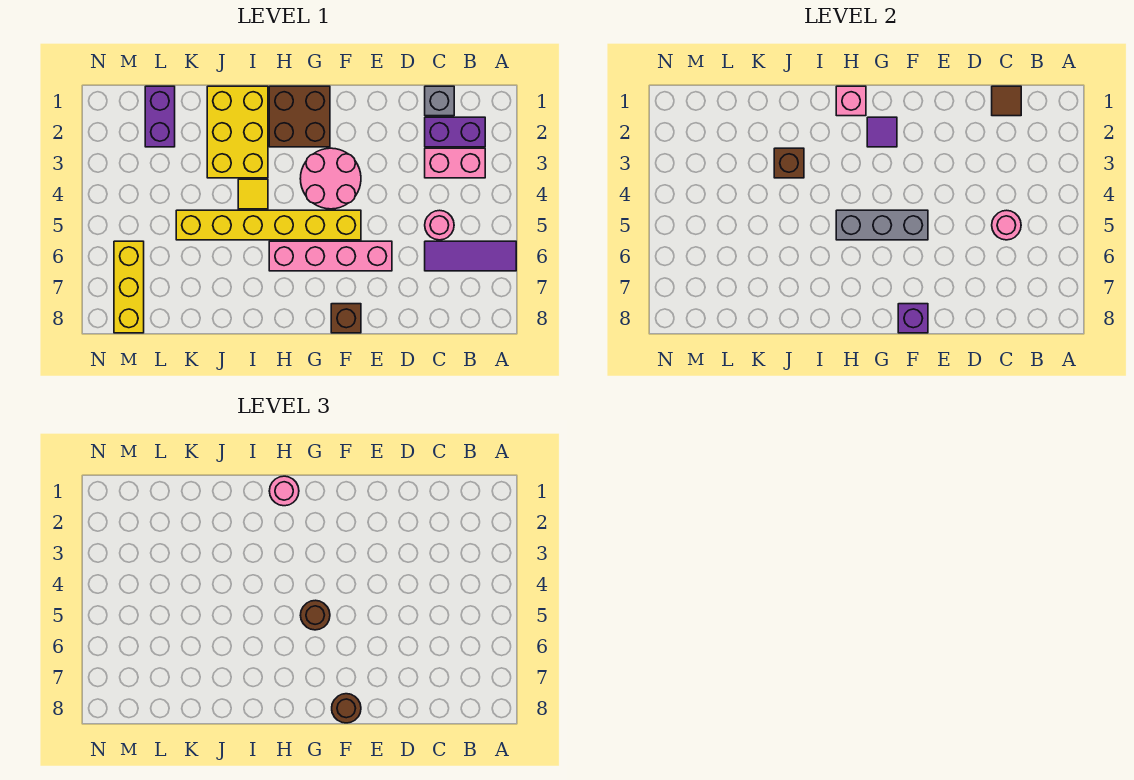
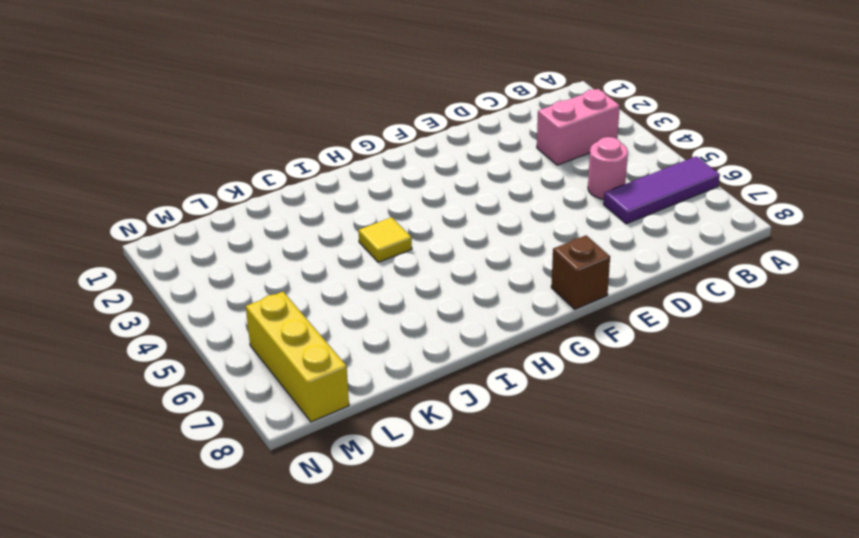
none -> purple 1x2 brick [425,117,485,147]
none -> grey 1x1 brick [425,86,454,116]
none -> pink 1x4 brick [269,241,392,271]

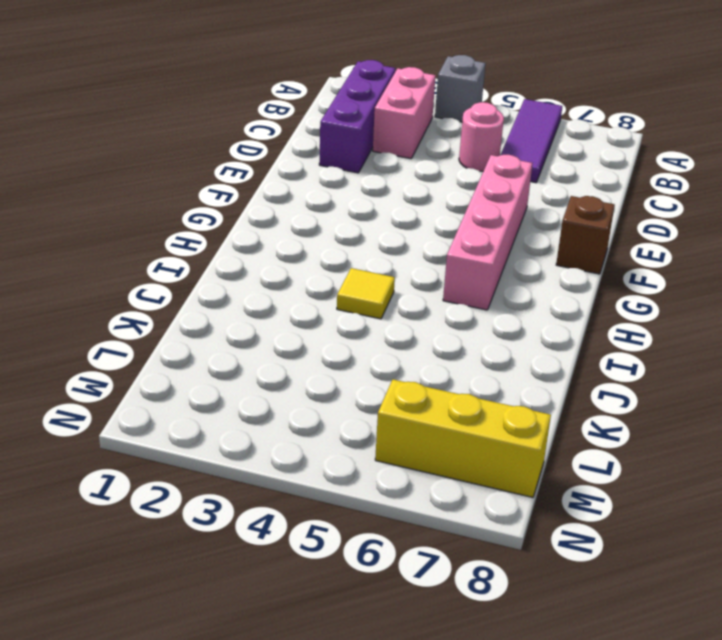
grey 1x1 brick [435,55,486,122] -> grey 1x1 brick moved to [425,86,454,116]
purple 1x3 brick [319,60,395,173] -> purple 1x2 brick [425,117,485,147]
none -> pink 2x2 round brick [300,148,361,209]
none -> yellow 1x6 brick [176,210,361,240]
none -> brown 2x2 brick [269,86,330,147]

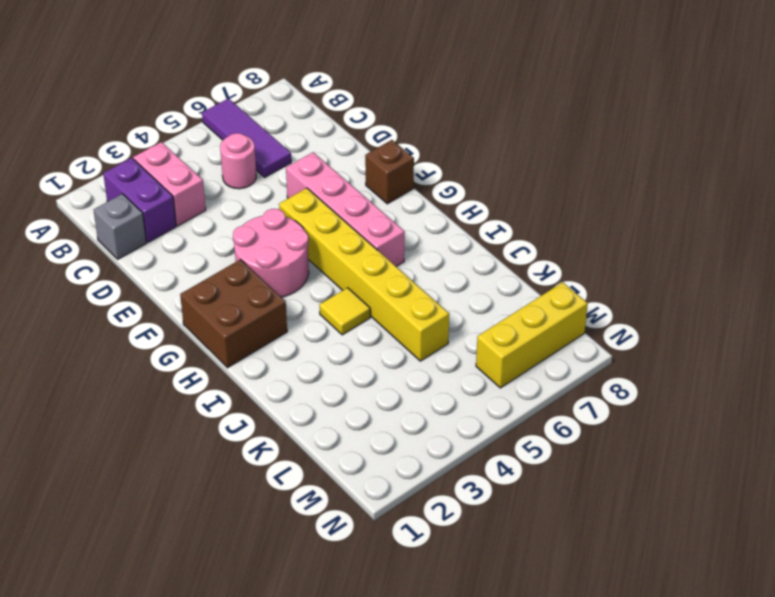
none -> yellow 2x3 brick [207,86,268,178]
none -> purple 1x2 brick [145,86,175,147]
none -> brown 1x1 tile [992,86,1021,116]

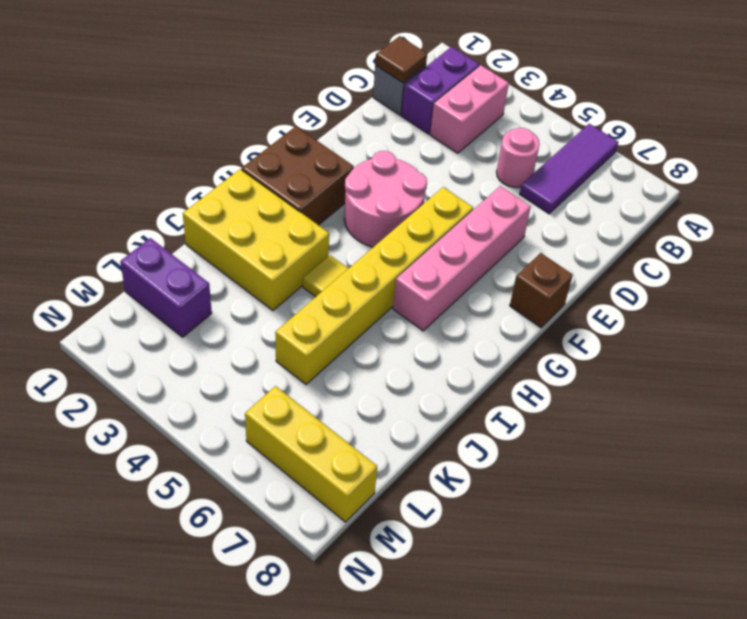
none -> pink 1x1 round brick [992,210,1021,240]
none -> grey 1x3 brick [836,210,928,240]
none -> purple 1x1 brick [898,304,928,333]

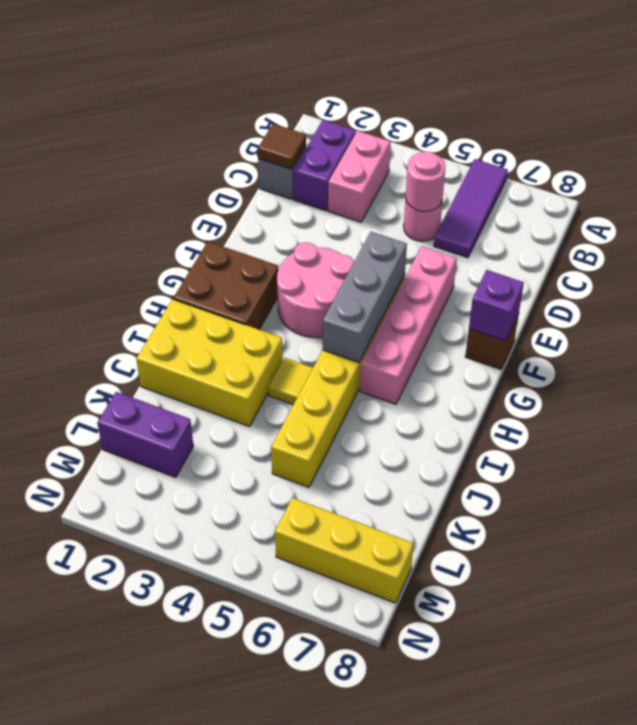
none -> purple 1x1 tile [867,117,897,147]
none -> pink 1x1 brick [836,86,866,116]
none -> brown 1x1 brick [774,148,804,178]

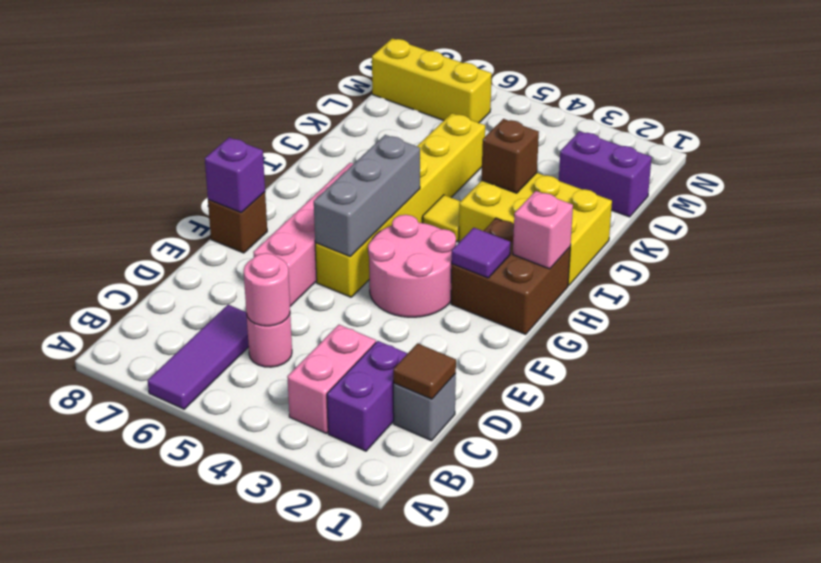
none -> brown 1x1 round brick [332,694,361,723]
none -> brown 1x1 round brick [300,600,330,630]
none -> pink 1x1 round brick [269,476,299,506]

